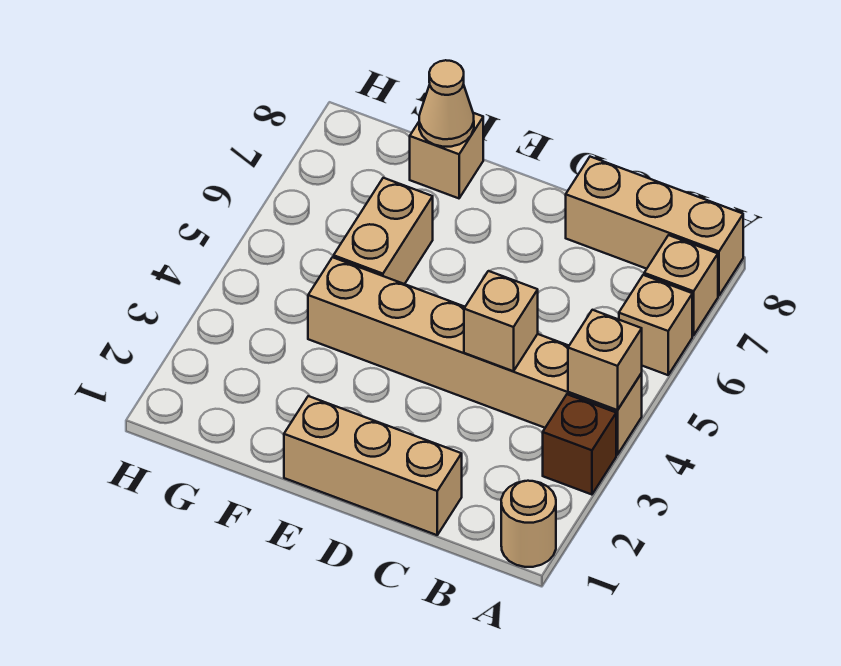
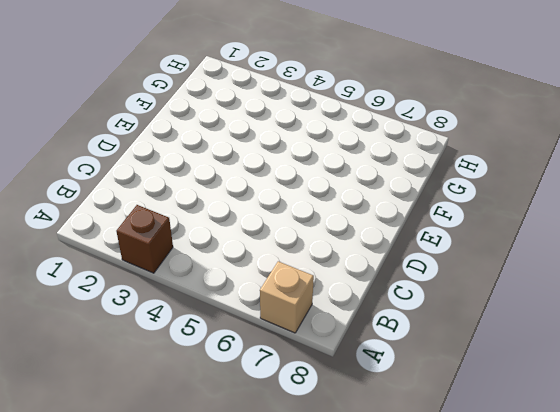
none -> tan 1x1 round brick [501,481,556,567]
none -> tan 1x6 brick [308,257,642,455]
none -> tan 1x1 brick [619,275,692,375]

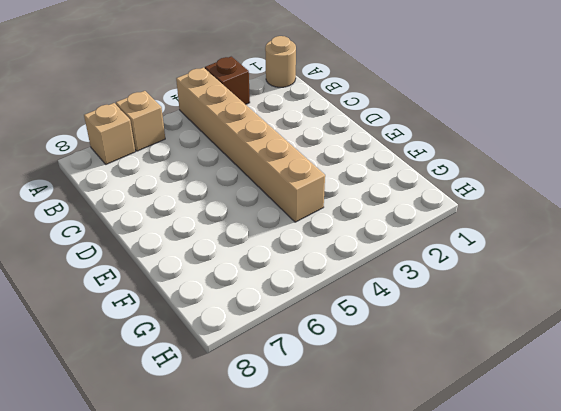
none -> tan 1x3 brick [566,157,743,296]
none -> tan 1x3 brick [284,396,462,535]
none -> tan 1x2 brick [334,178,433,284]

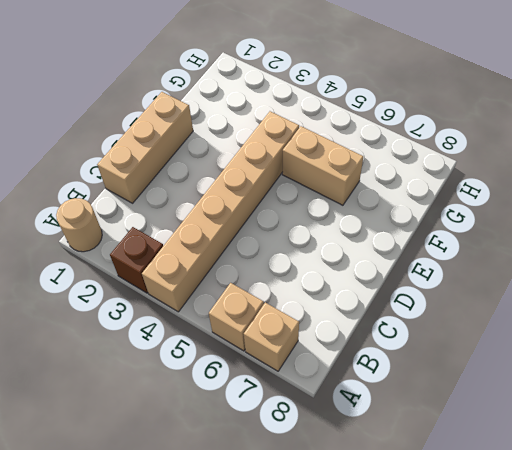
none -> tan 1x3 brick [566,157,743,296]
none -> tan 1x1 brick [410,113,483,198]
none -> tan 1x1 brick [568,310,642,410]

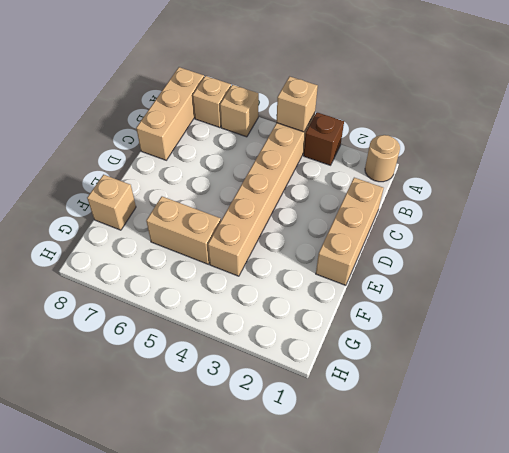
none -> tan 1x1 brick [464,271,538,371]
none -> tan 1x1 cone [419,60,474,147]

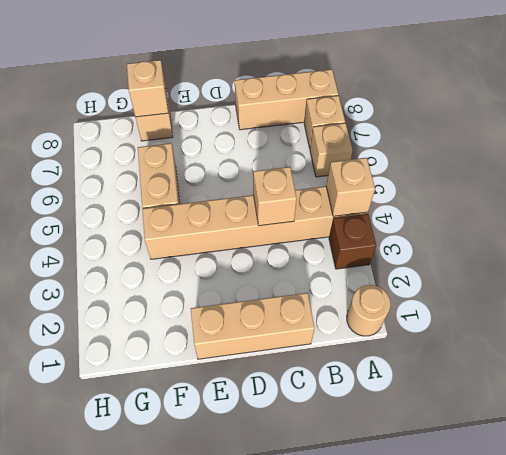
tan 1x1 brick [127,60,168,117] -> tan 1x1 cone [419,60,474,147]

